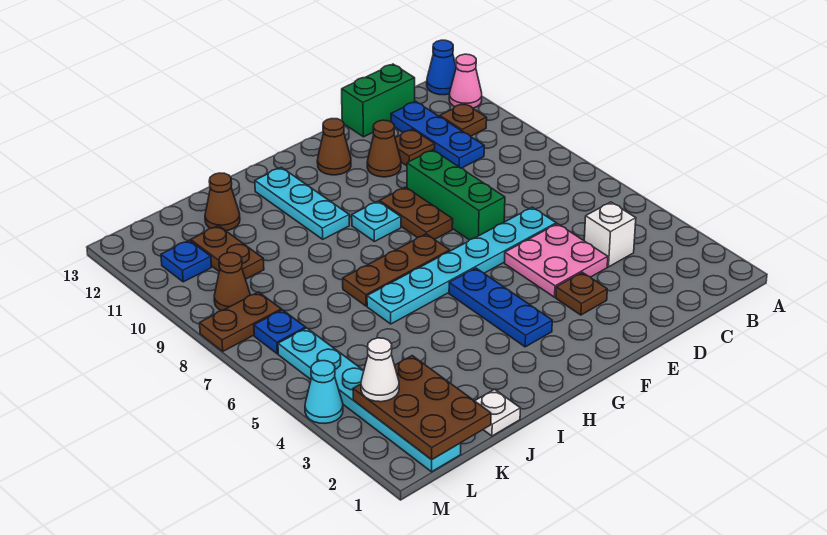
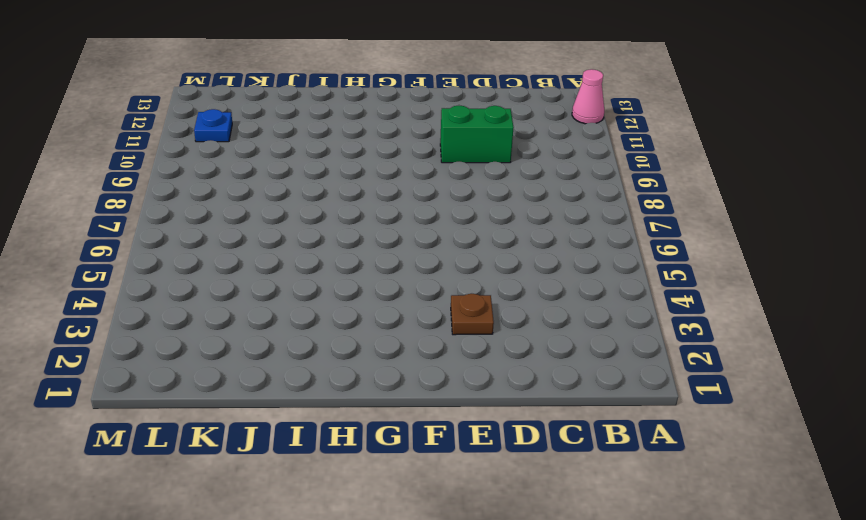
green 1x2 brick [440,106,514,163] -> green 1x2 brick moved to [342,64,415,137]
none -> blue 1x1 cone [427,40,456,95]
none -> brown 1x1 plate [440,103,487,136]
none -> white 1x1 brick [584,202,636,267]

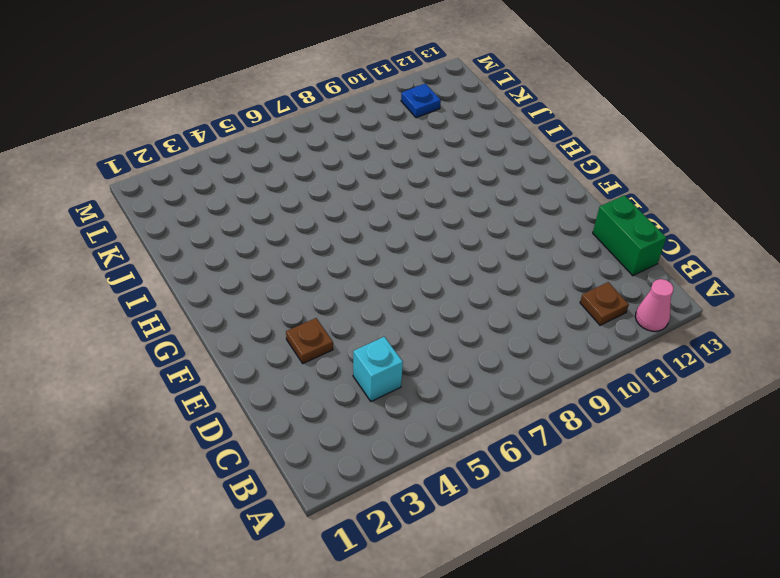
cyan 1x1 brick [353,337,403,401] -> white 1x1 brick [584,202,636,267]
none -> blue 1x1 cone [427,40,456,95]
none -> blue 1x3 plate [391,102,484,168]
none -> pink 2x2 plate [505,224,608,297]

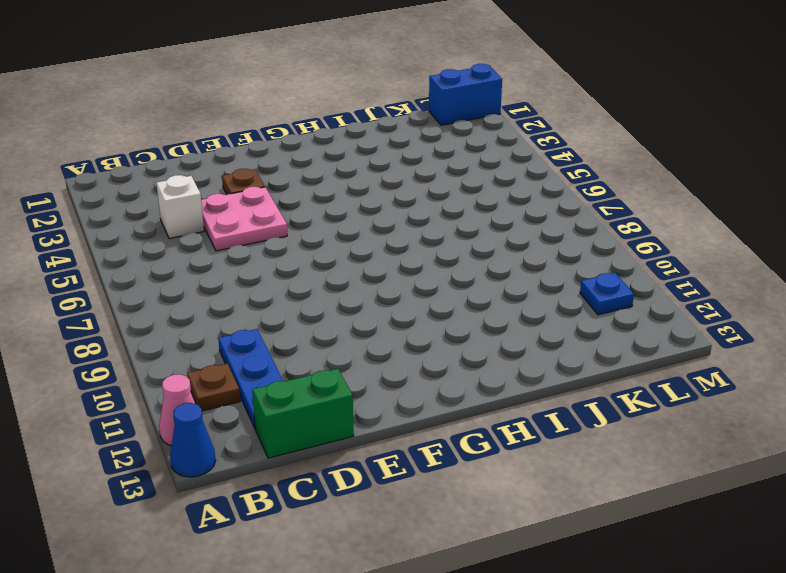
blue 1x2 brick [429,64,502,125] -> cyan 1x6 plate [278,328,461,472]
none -> cyan 1x6 plate [367,207,556,324]
none -> brown 1x1 plate [395,129,435,166]
none -> green 1x3 brick [407,150,505,240]

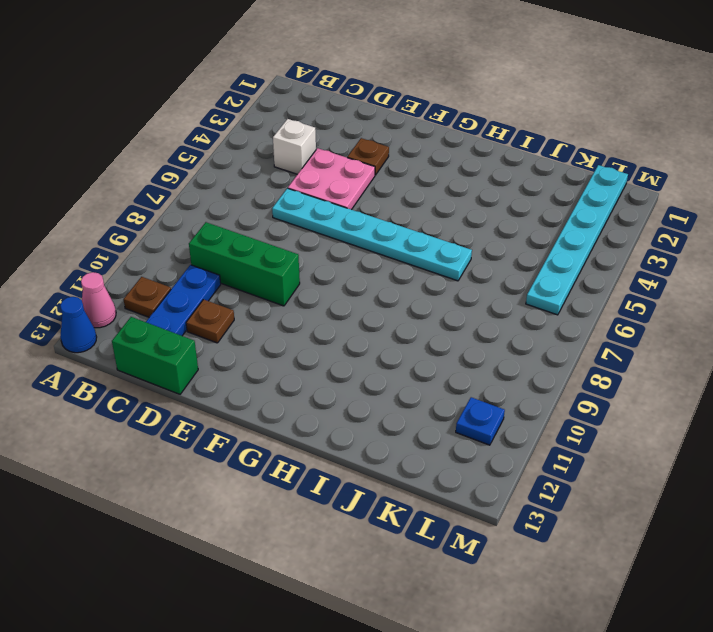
green 1x3 brick [189,222,300,306] -> green 1x3 brick turned to [407,150,505,240]
none -> brown 1x1 cone [367,120,401,177]
none -> brown 1x2 plate [380,187,453,240]
none -> brown 1x1 cone [317,119,351,175]

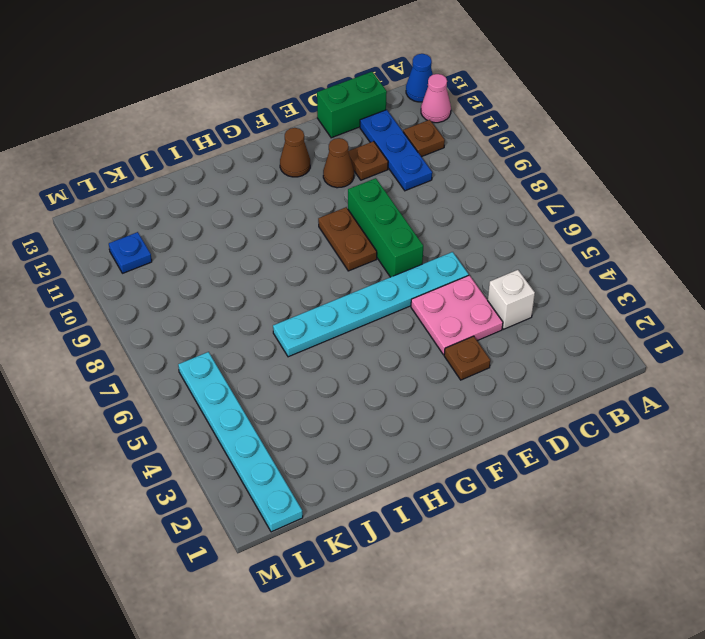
none -> blue 1x3 plate [449,268,552,347]
none -> brown 1x3 plate [343,234,450,306]
none -> cyan 1x1 plate [352,201,401,242]

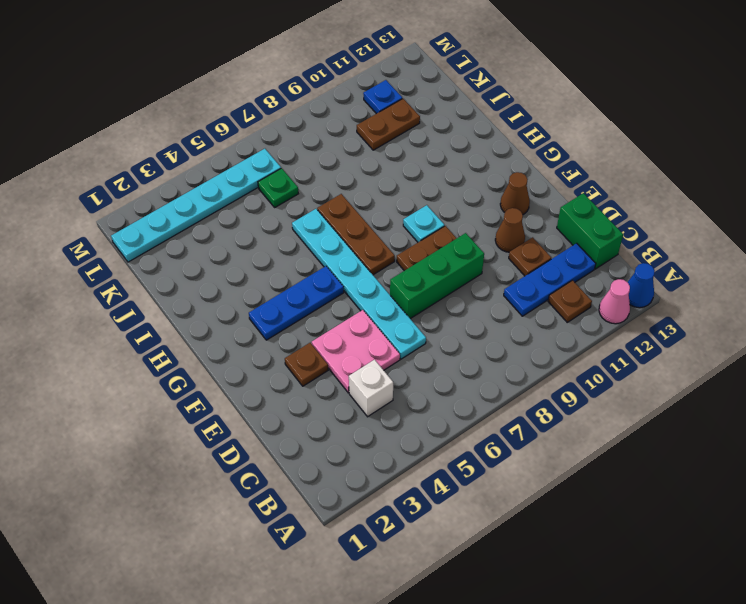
green 1x1 plate [258,168,298,207] -> none
none -> cyan 1x3 plate [255,167,349,239]
none -> white 1x1 plate [475,389,520,436]
none -> brown 1x1 cone [205,173,240,231]

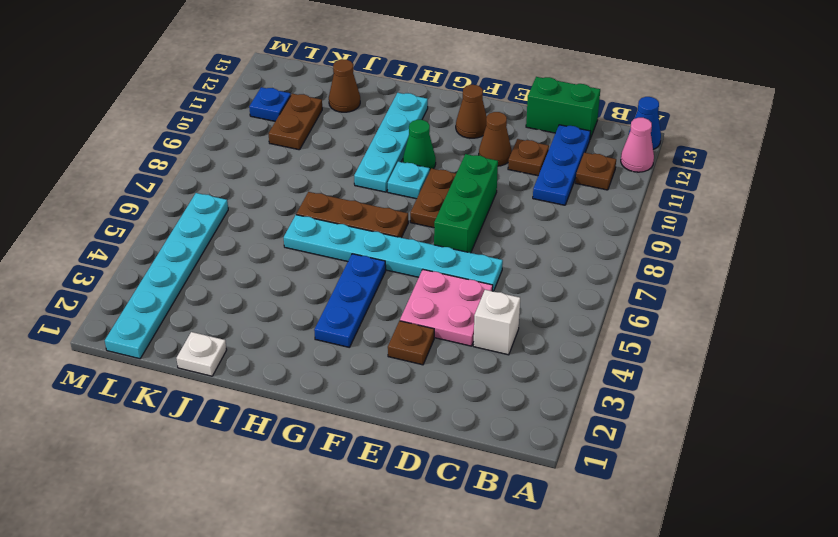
green 1x1 cone [403,120,436,170] -> none
cyan 1x4 plate [354,93,428,192] -> cyan 1x3 plate [255,167,349,239]
none -> blue 1x1 plate [254,310,306,354]
none -> brown 1x2 plate [200,292,281,351]
none -> brown 1x1 cone [214,253,250,311]

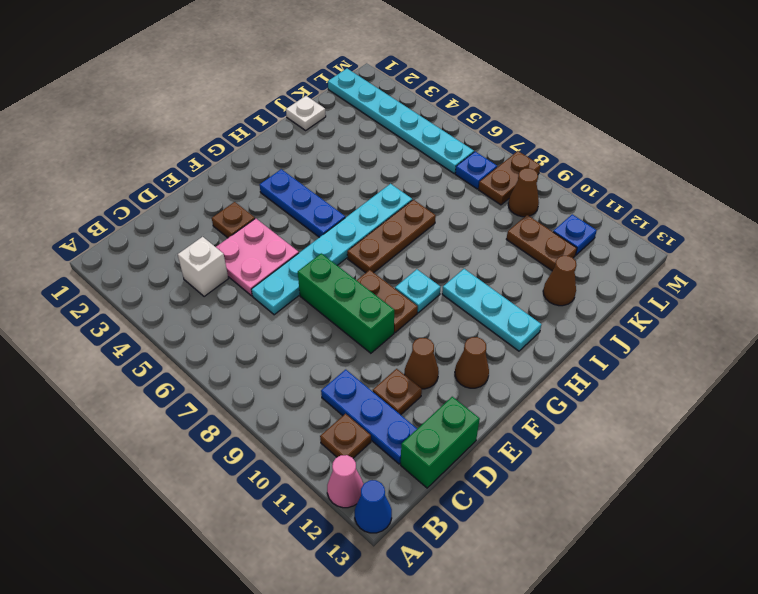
none -> cyan 1x1 cone [305,361,343,423]
none -> brown 2x3 plate [353,356,491,460]
none -> white 1x1 cone [361,338,399,402]

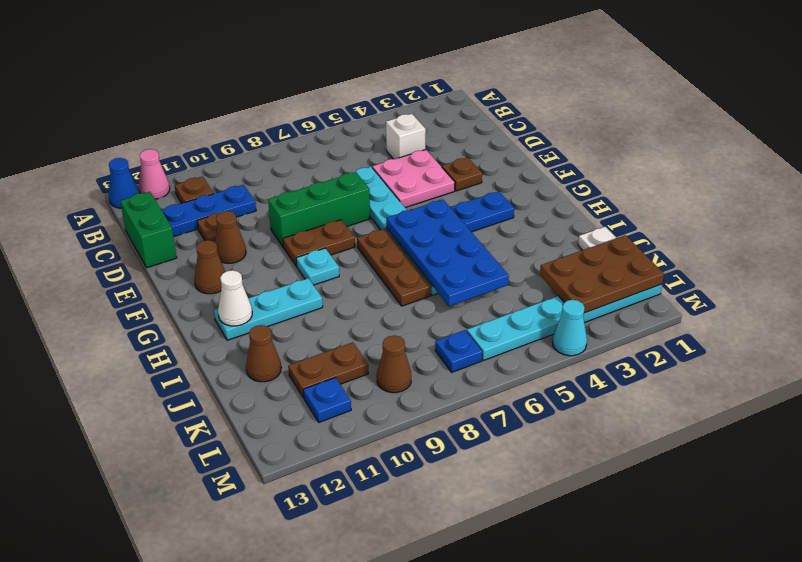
blue 2x4 plate [386,200,509,306] -> none
white 1x1 cone [218,270,252,326] -> white 1x1 cone moved to [361,338,399,402]
none -> brown 1x2 plate [200,292,281,351]

